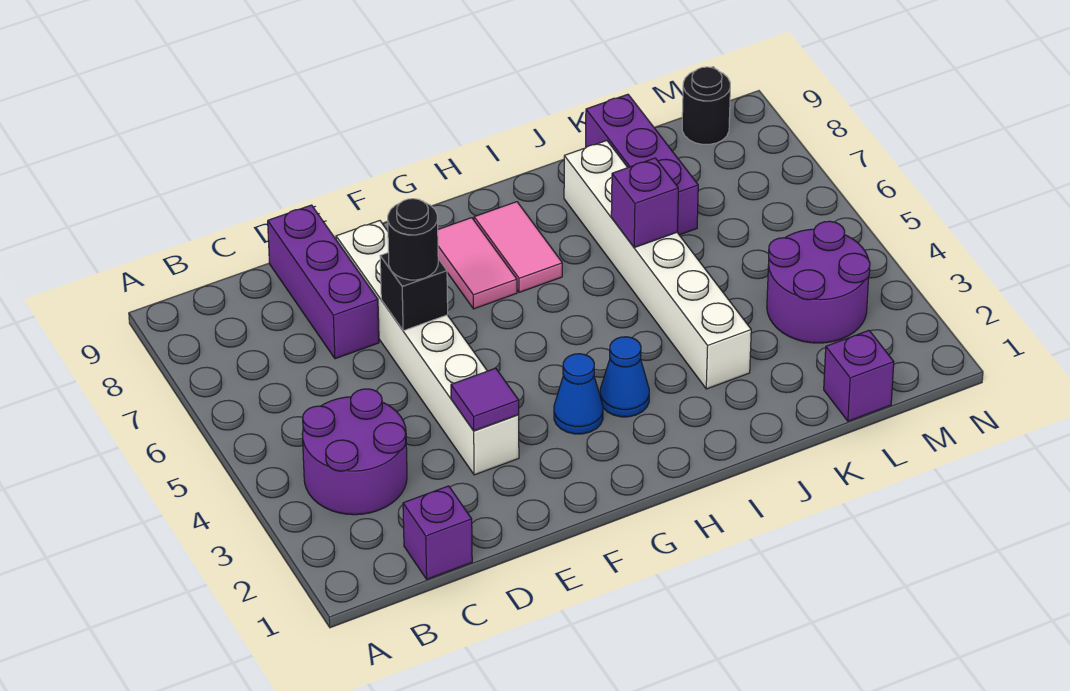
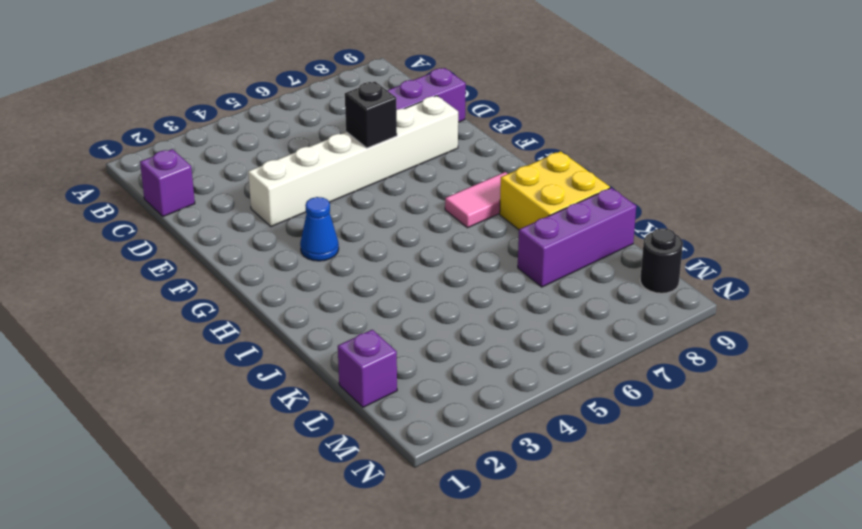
yellow 2x2 brick [500,151,610,230] -> white 1x6 brick [564,141,751,389]
none -> purple 2x2 round brick [302,389,407,515]
none -> pink 1x2 tile [438,218,517,309]
none -> blue 1x1 cone [600,337,649,417]

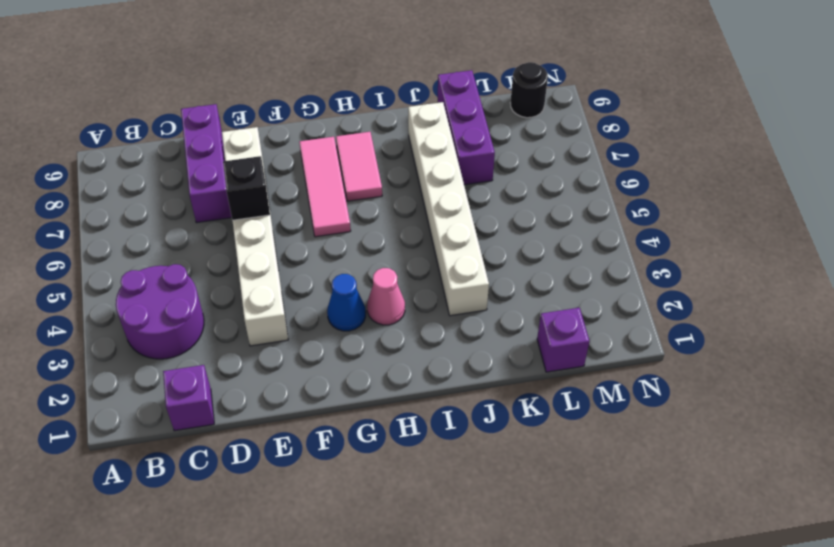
pink 1x3 tile [299,137,351,237] -> pink 1x2 tile [438,218,517,309]
pink 1x1 cone [367,268,405,325] -> blue 1x1 cone [600,337,649,417]
none -> purple 2x2 round brick [767,221,870,343]
none -> purple 1x1 tile [451,368,519,431]
none -> purple 1x1 brick [611,158,678,248]

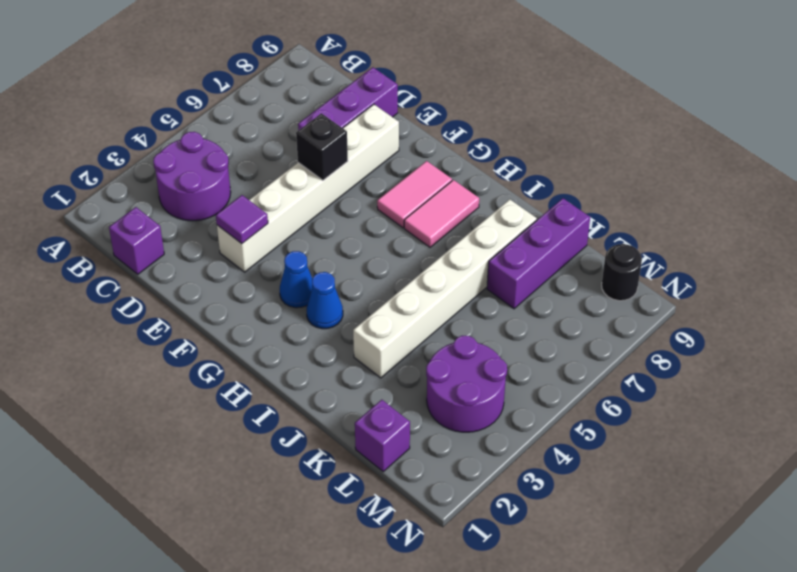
none -> purple 1x1 brick [611,158,678,248]
none -> black 1x1 round brick [388,199,438,280]

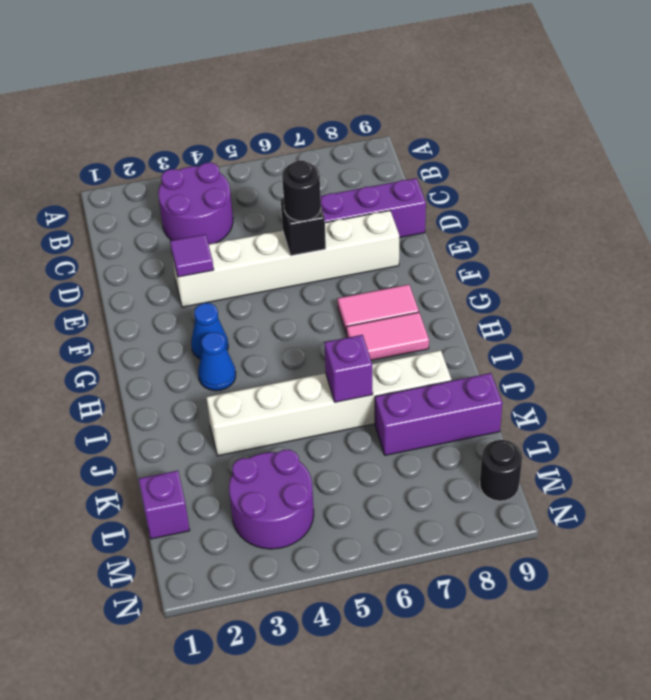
none -> purple 1x1 brick [403,486,472,579]

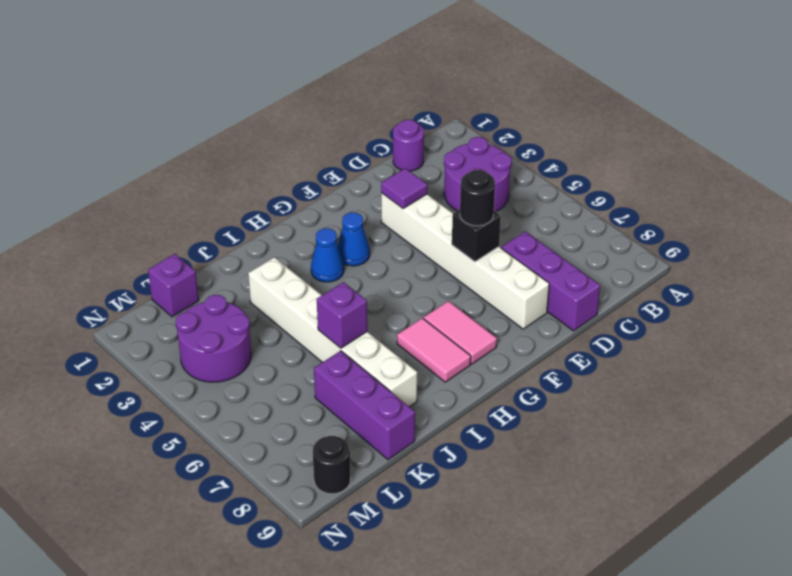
purple 1x1 round brick [393,120,424,171] -> purple 1x1 brick [403,486,472,579]

